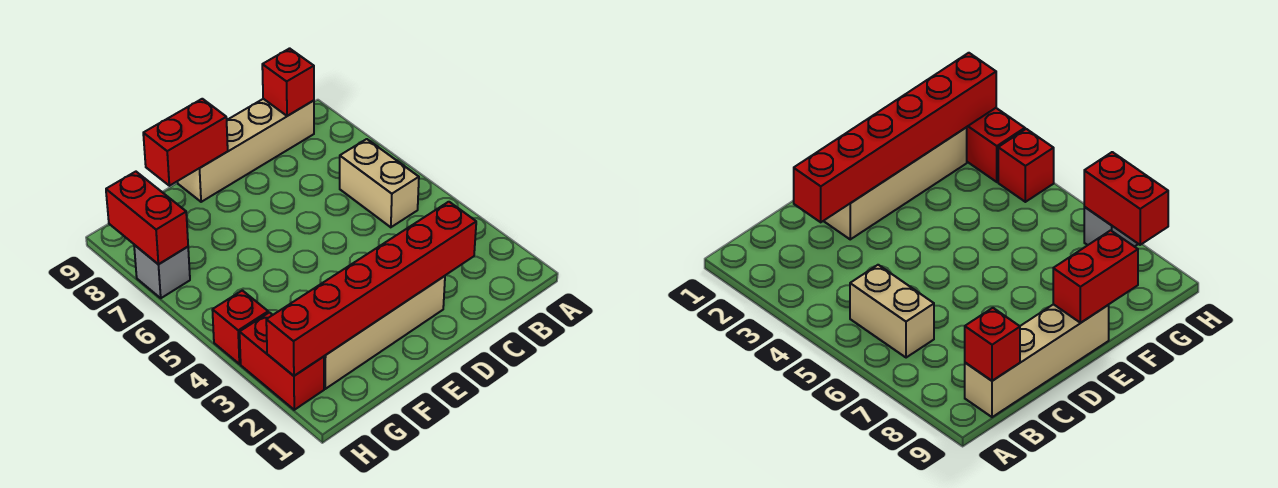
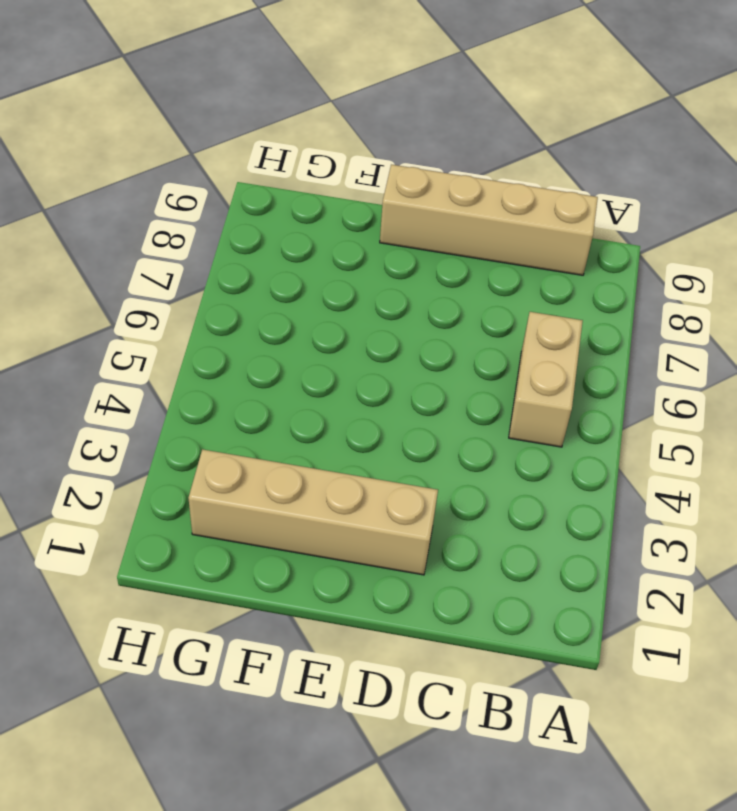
none -> red 1x2 brick [240,313,324,410]
none -> red 1x1 brick [212,290,268,364]

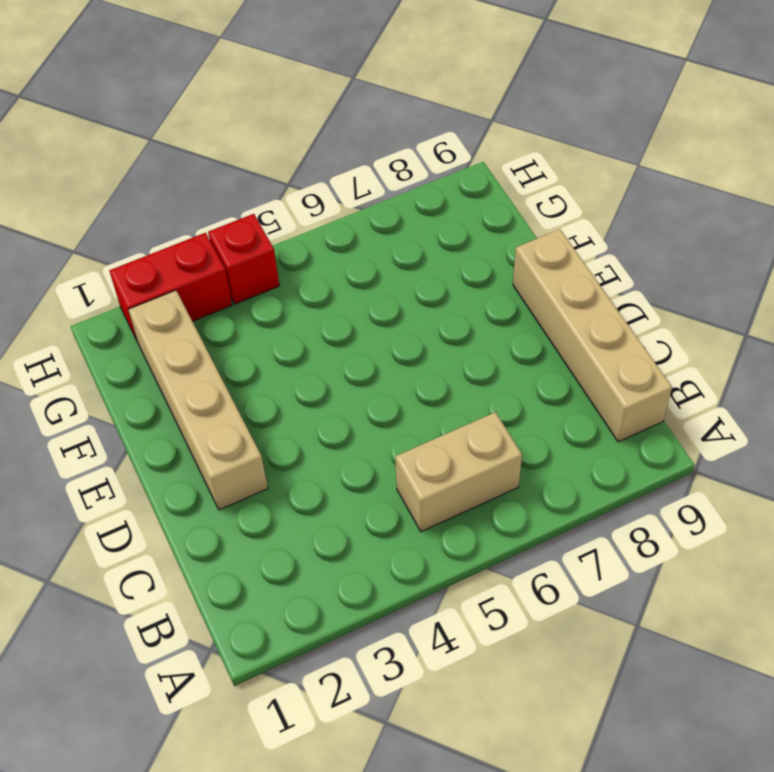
none -> grey 1x1 brick [134,245,190,298]
none -> red 1x1 brick [262,48,314,116]

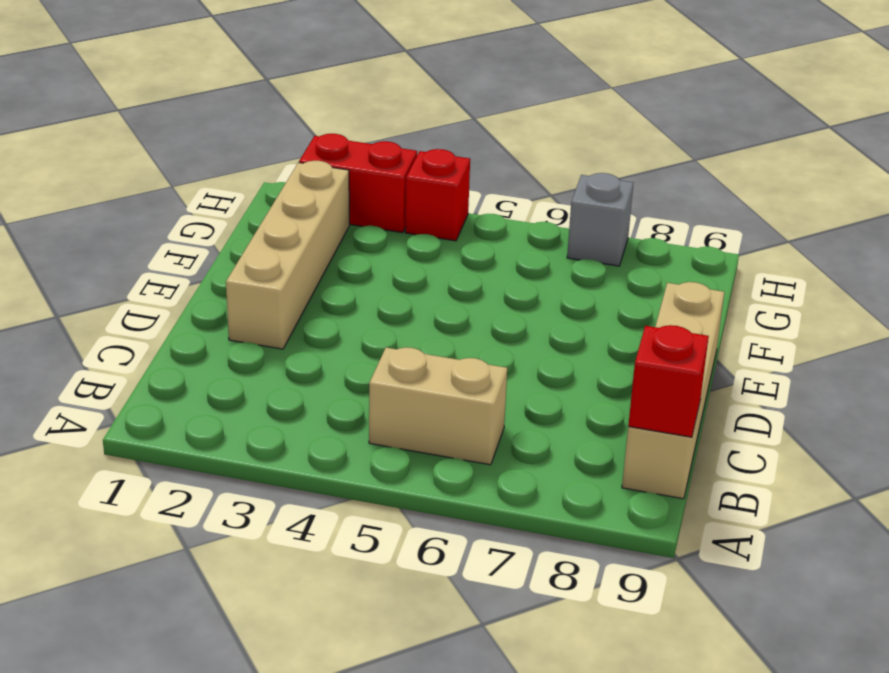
none -> red 1x6 brick [266,202,476,376]
none -> red 1x2 brick [143,99,228,186]

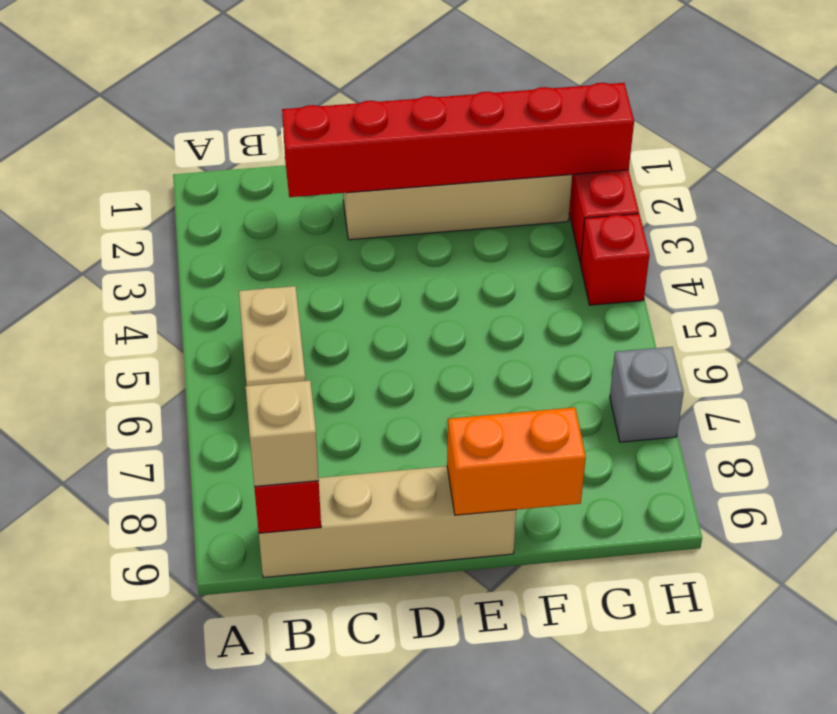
tan 1x1 brick [246,380,319,487] -> none
orange 1x2 brick [447,407,586,515] -> red 1x2 brick [143,99,228,186]
none -> red 1x2 brick [106,172,188,264]

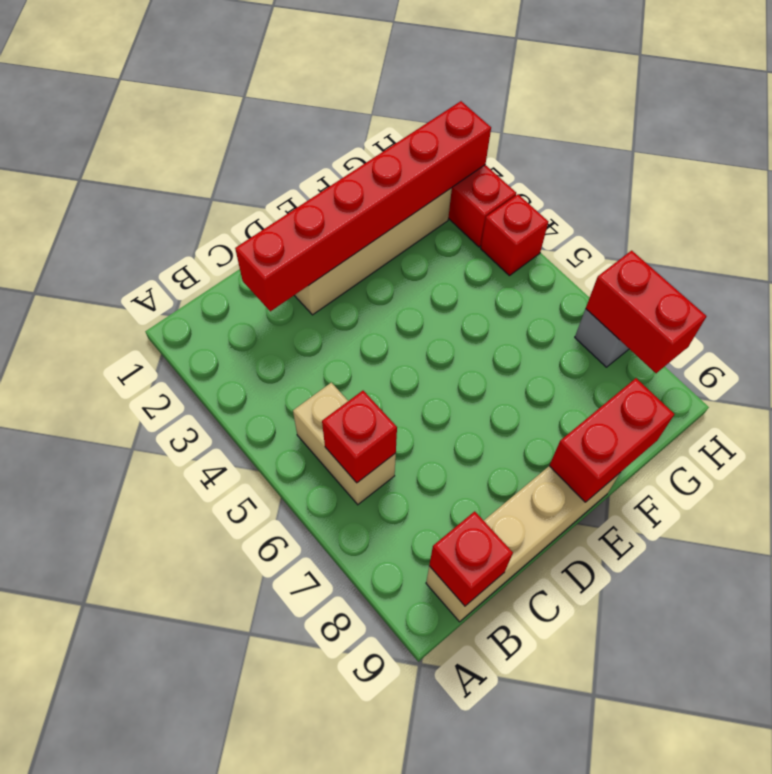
red 1x1 brick [322,391,397,483] -> none

